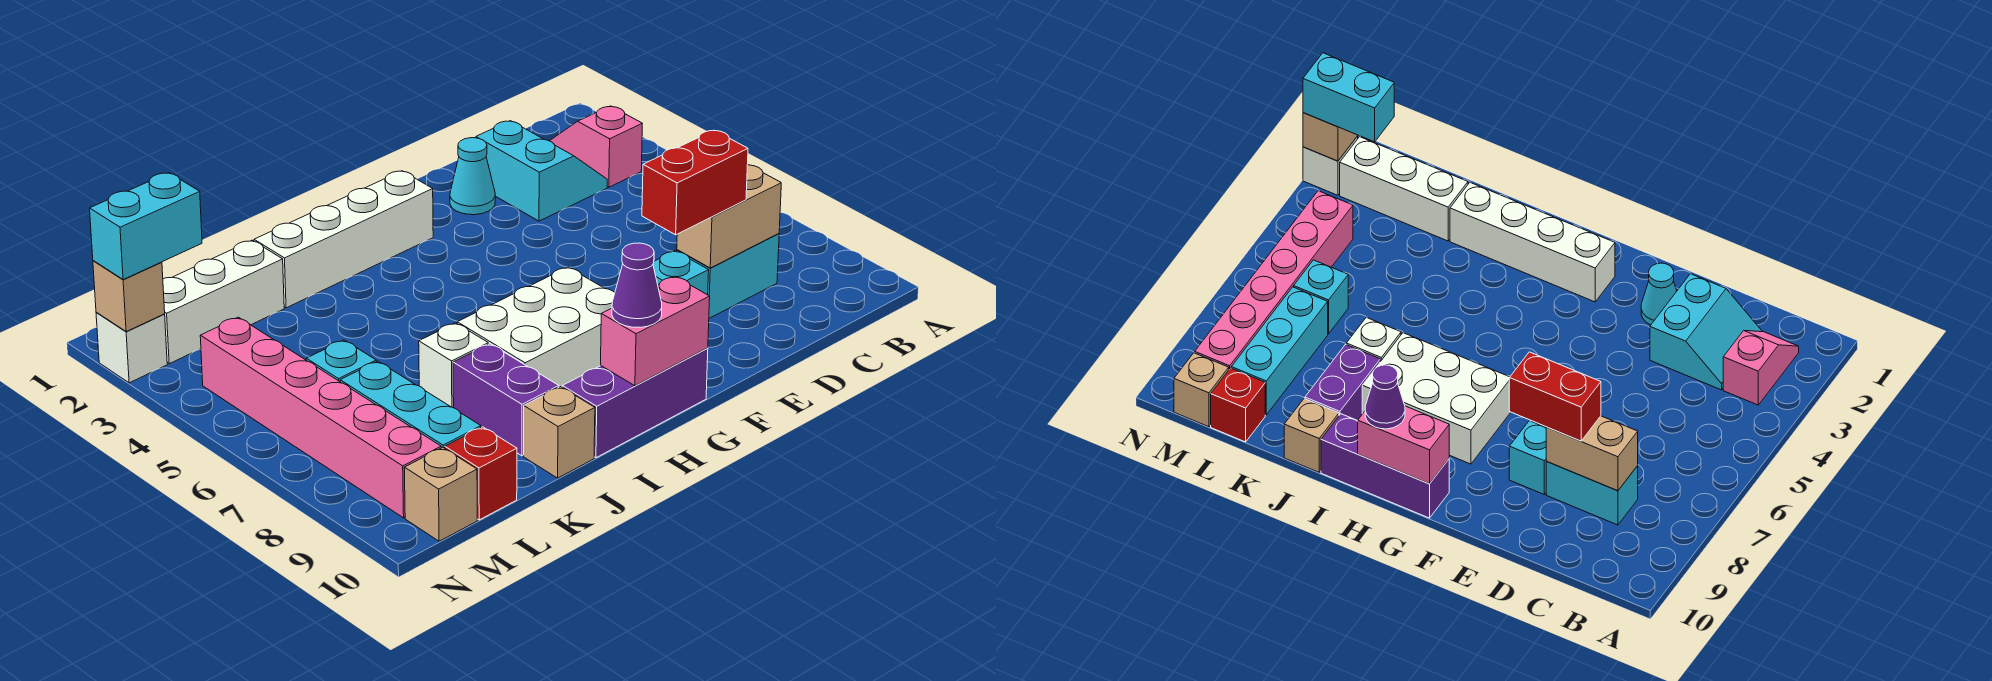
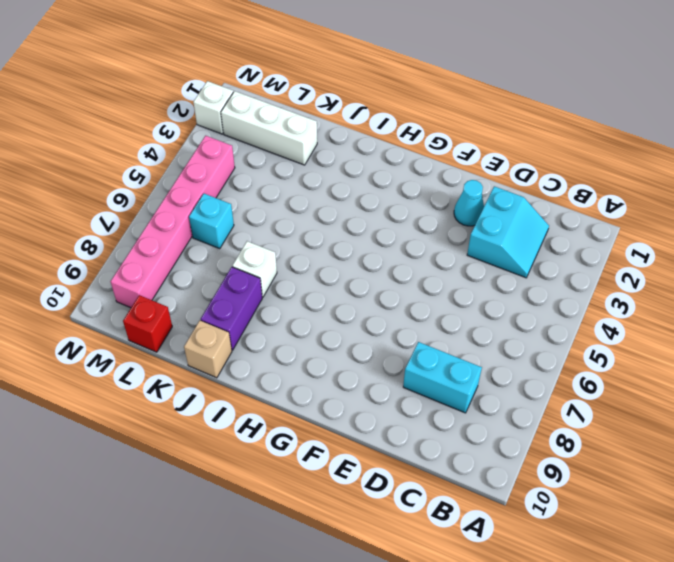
none -> pink 1x2 slope [550,106,642,187]
none -> cyan 1x1 brick [653,251,709,295]
none -> white 1x4 brick [254,171,433,308]

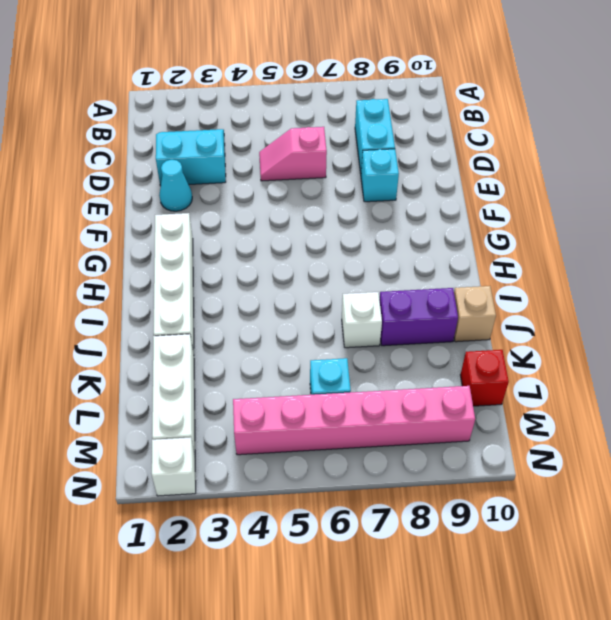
pink 1x2 slope [259,127,327,181] -> pink 1x2 slope moved to [550,106,642,187]
none -> white 2x3 brick [457,267,615,387]
none -> purple 1x3 brick [562,348,708,458]
none -> cyan 1x3 brick [340,361,481,448]

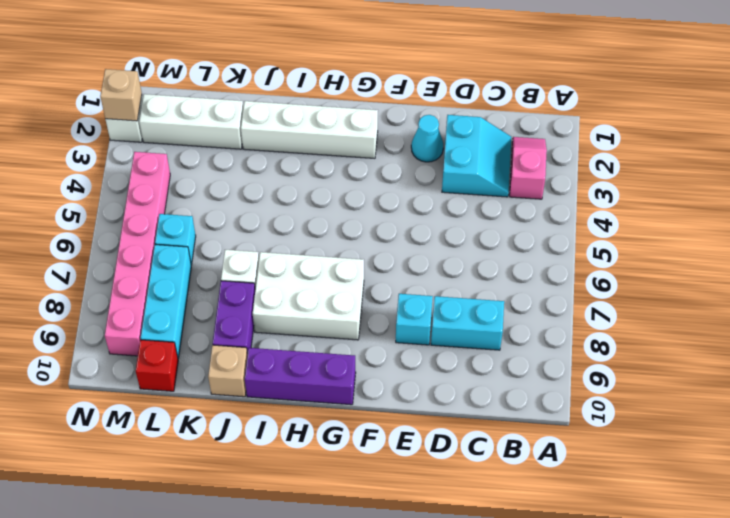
none -> tan 1x1 brick [404,447,477,541]
none -> tan 1x2 brick [677,165,781,268]
none -> pink 1x2 brick [601,276,710,386]

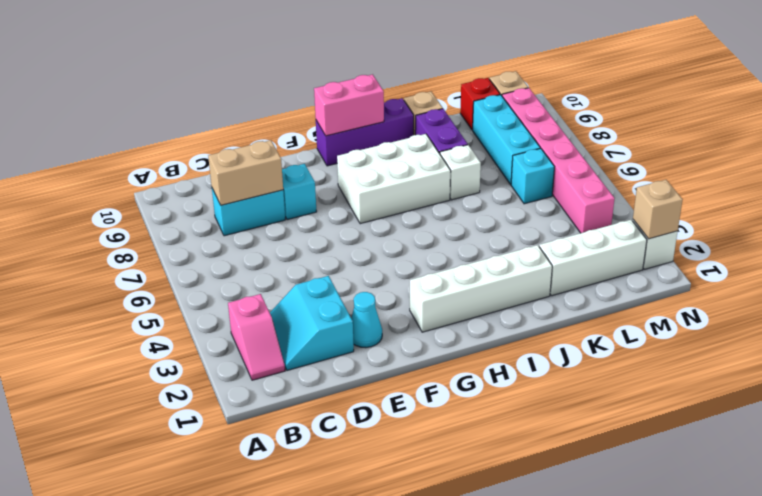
none -> red 1x2 brick [642,131,748,235]
none -> purple 1x1 cone [612,243,662,327]
none -> cyan 1x2 brick [90,173,202,280]

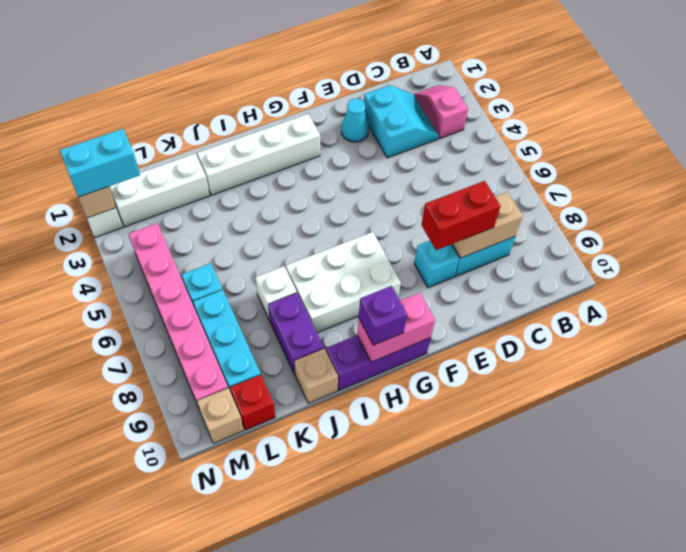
purple 1x1 brick [359,286,407,345] -> purple 1x1 cone [612,243,662,327]

